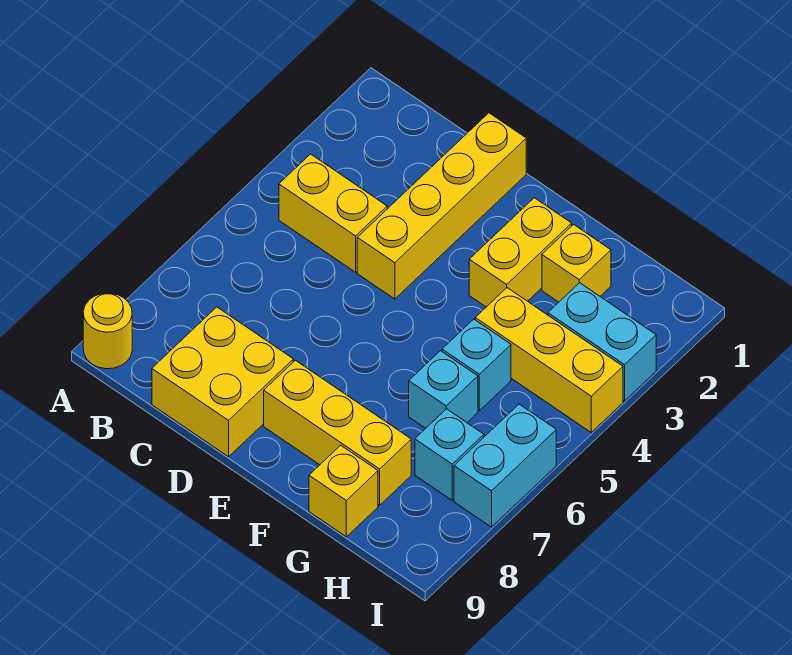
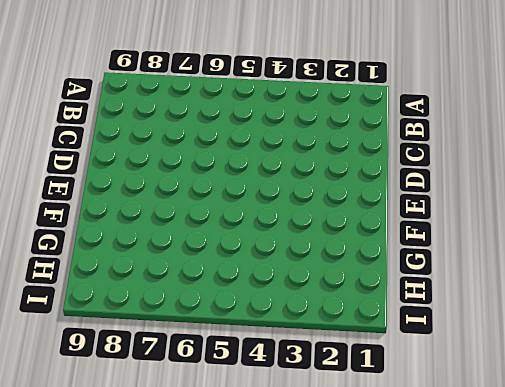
none -> yellow 1x1 round brick [83,293,132,369]
none -> yellow 1x2 brick [279,154,387,272]
none -> yellow 2x2 brick [152,307,293,457]

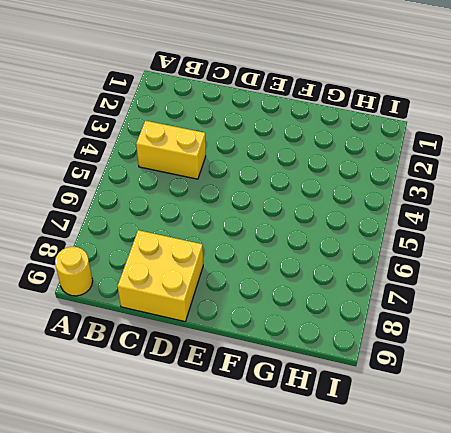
none -> yellow 1x4 brick [357,113,526,299]
none -> yellow 1x3 brick [264,360,411,505]
none -> yellow 1x2 brick [469,198,572,307]

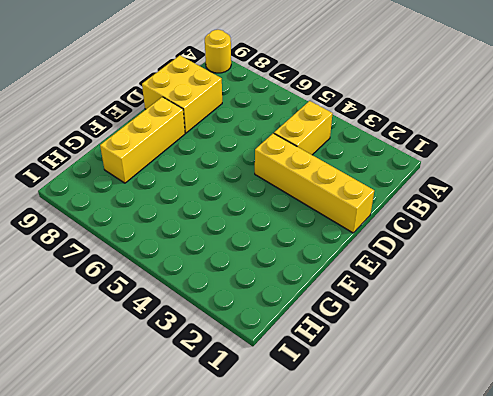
none -> yellow 1x2 brick [469,198,572,307]
none -> yellow 1x1 brick [542,225,611,302]
none -> yellow 1x3 brick [475,288,623,432]

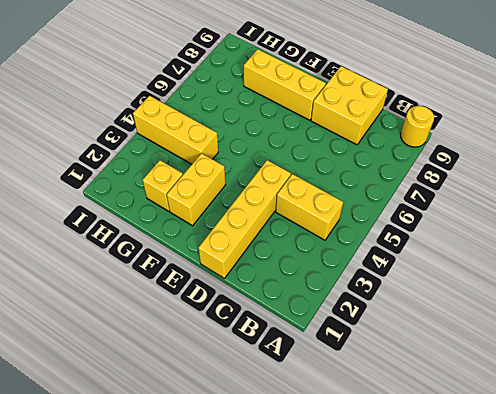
none -> cyan 1x1 brick [442,319,511,411]
none -> cyan 1x1 brick [409,351,478,428]
none -> yellow 1x1 brick [309,445,378,537]

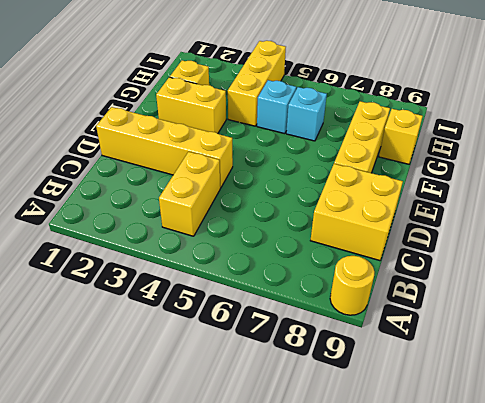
none -> cyan 1x2 brick [548,283,656,401]
none -> cyan 1x1 brick [415,409,484,500]
none -> cyan 1x2 brick [454,404,556,527]

